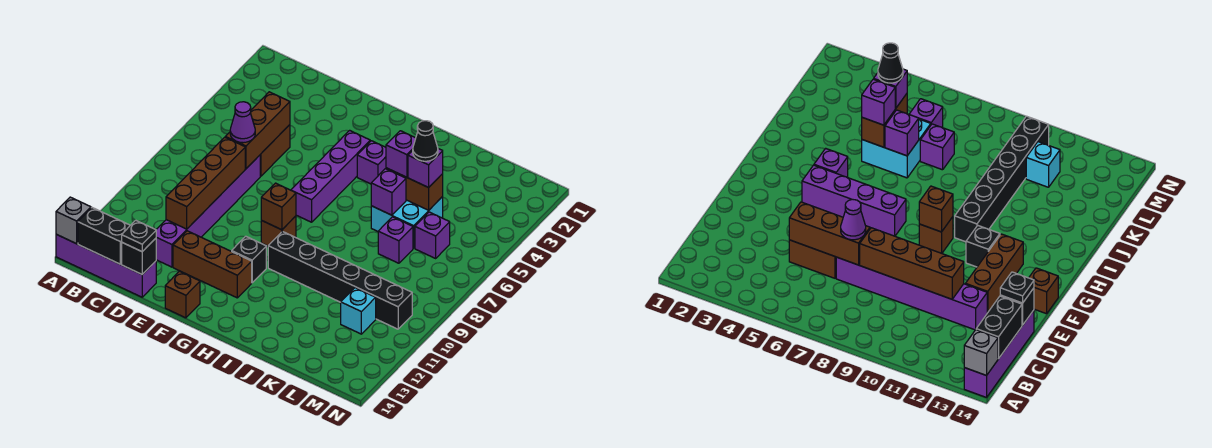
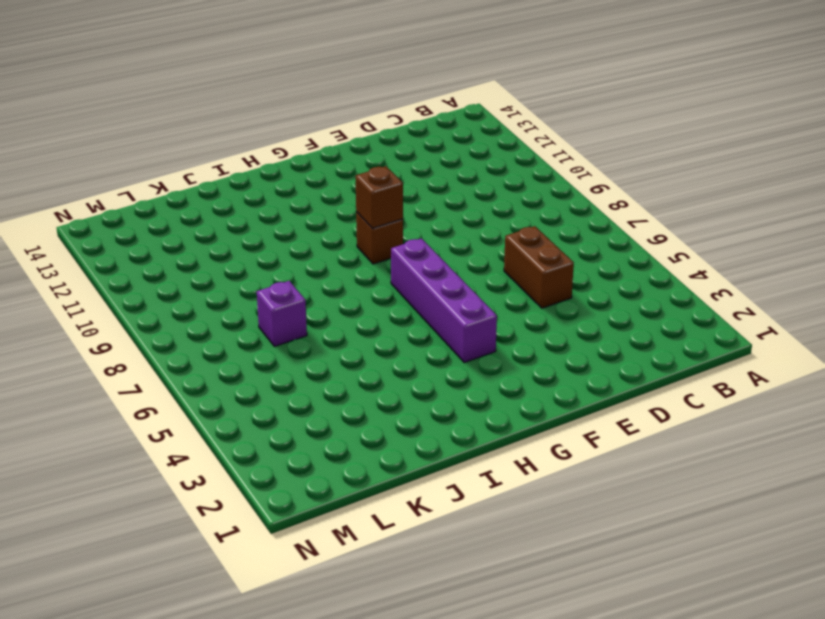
none -> purple 1x4 brick [56,234,156,297]
none -> purple 1x6 brick [156,155,260,267]
none -> brown 1x3 brick [173,231,252,298]

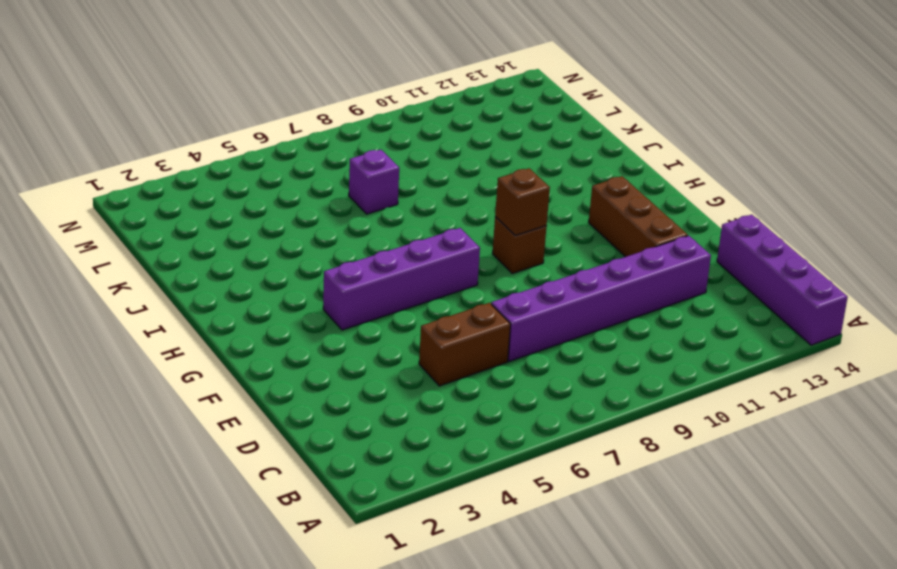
none -> brown 1x1 brick [165,271,200,318]
none -> black 1x1 brick [232,236,266,283]
none -> purple 1x1 brick [357,141,386,184]

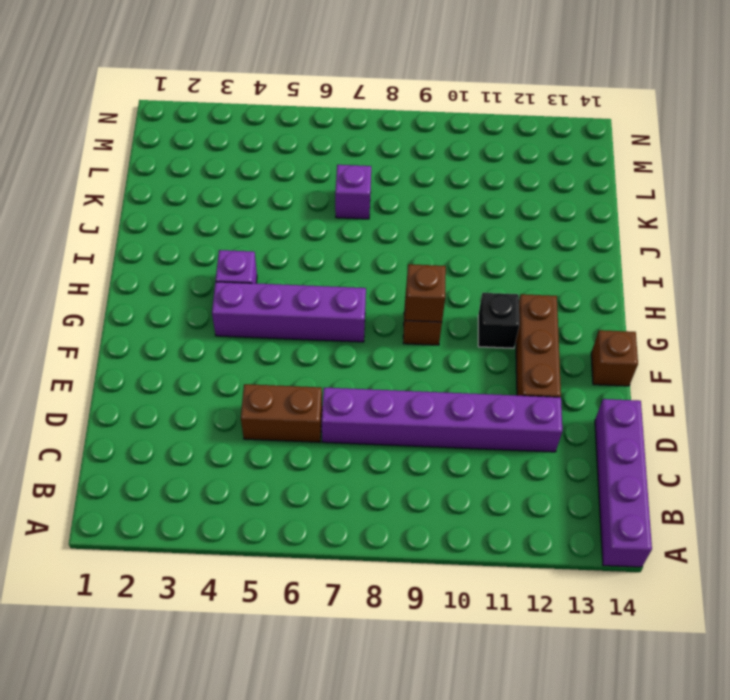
none -> black 1x6 brick [268,231,412,329]
none -> cyan 2x2 brick [371,197,443,248]
none -> purple 1x1 brick [415,212,450,258]

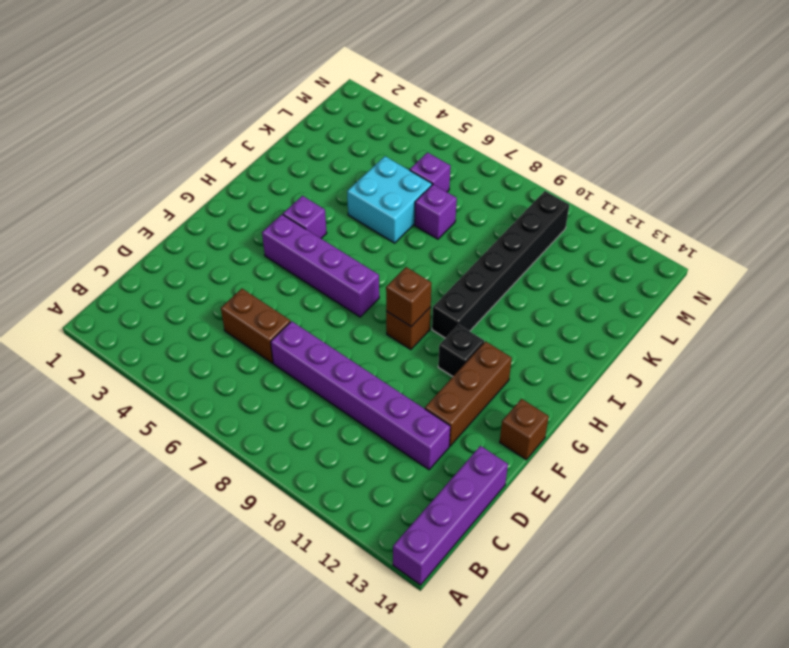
none -> cyan 1x1 brick [341,288,376,334]
none -> grey 1x1 brick [56,197,91,244]
none -> black 1x2 brick [78,208,130,264]

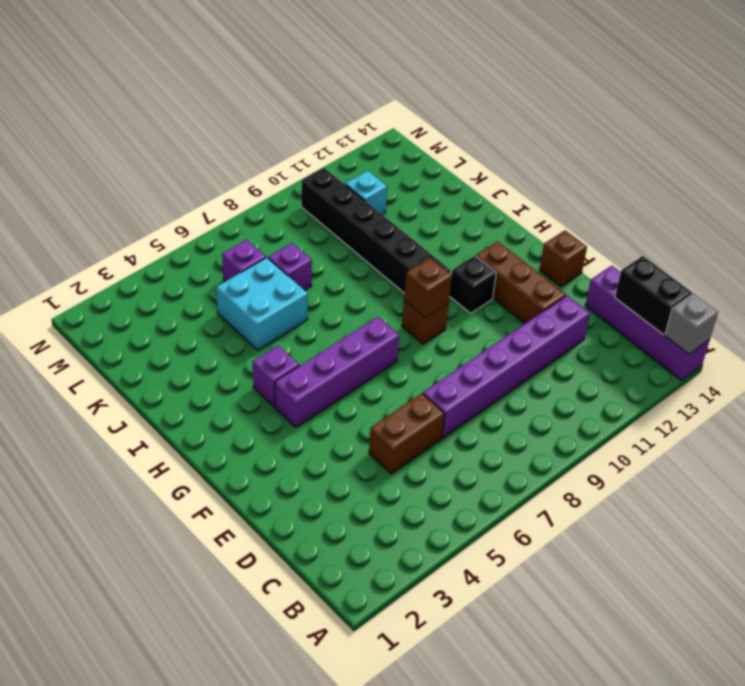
none -> brown 1x3 brick [225,92,290,169]
none -> brown 1x4 brick [166,137,245,229]
none -> black 1x1 brick [122,238,156,274]

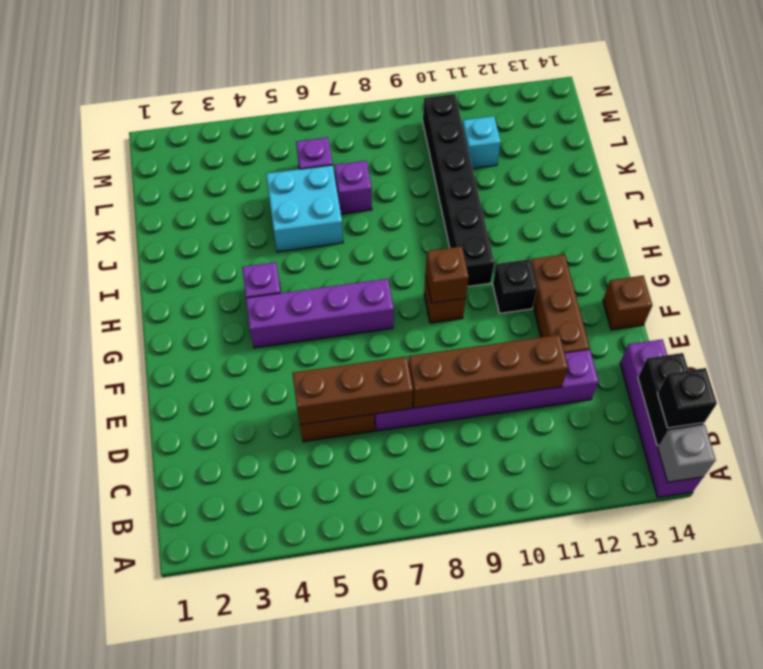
black 1x1 brick [657,368,717,428] -> black 1x1 brick moved to [122,238,156,274]
none -> brown 1x2 brick [386,168,443,210]
none -> purple 1x1 brick [371,169,406,215]
none -> purple 1x1 cone [230,102,255,143]

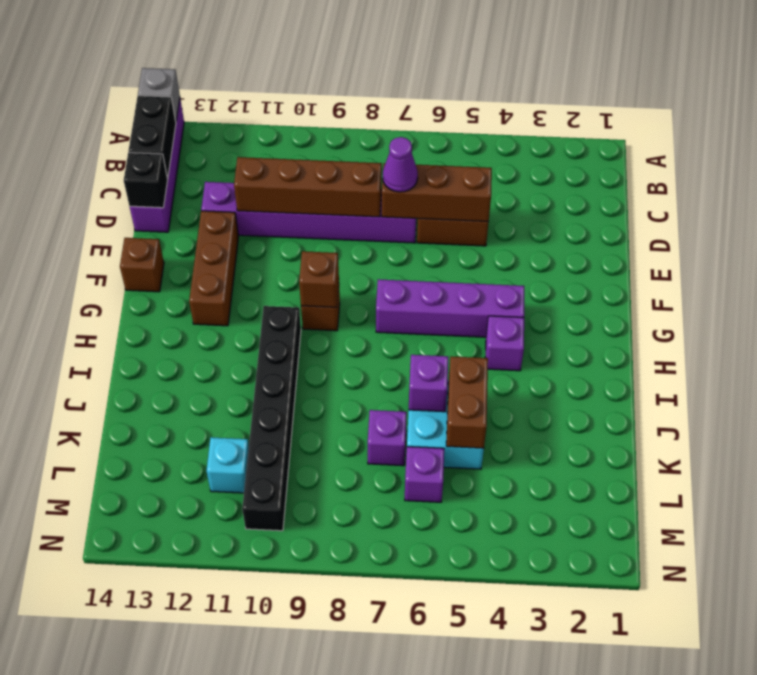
none -> black 1x1 brick [232,236,266,283]
none -> black 1x1 plate [122,220,156,252]
none -> purple 1x1 brick [386,131,416,177]

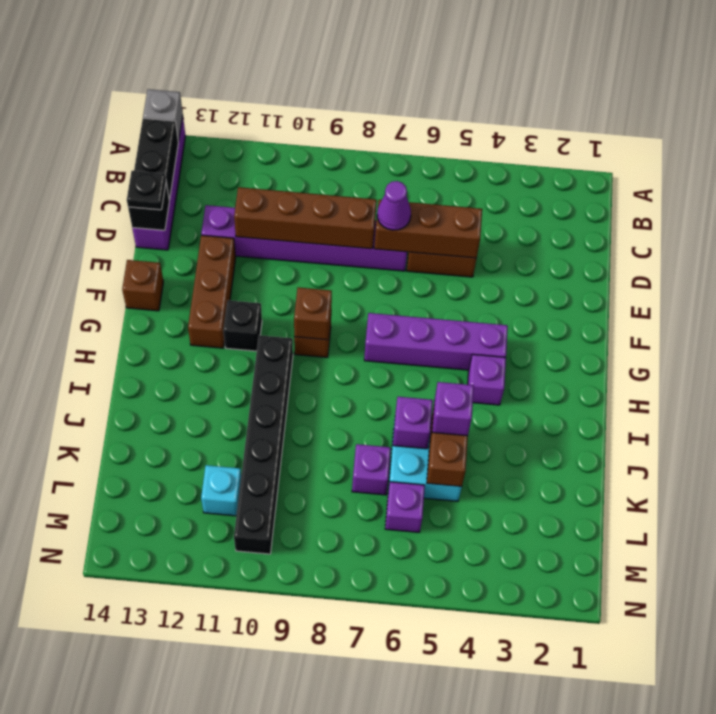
none -> purple 1x1 brick [408,149,443,188]
none -> black 1x1 cone [413,121,438,161]

